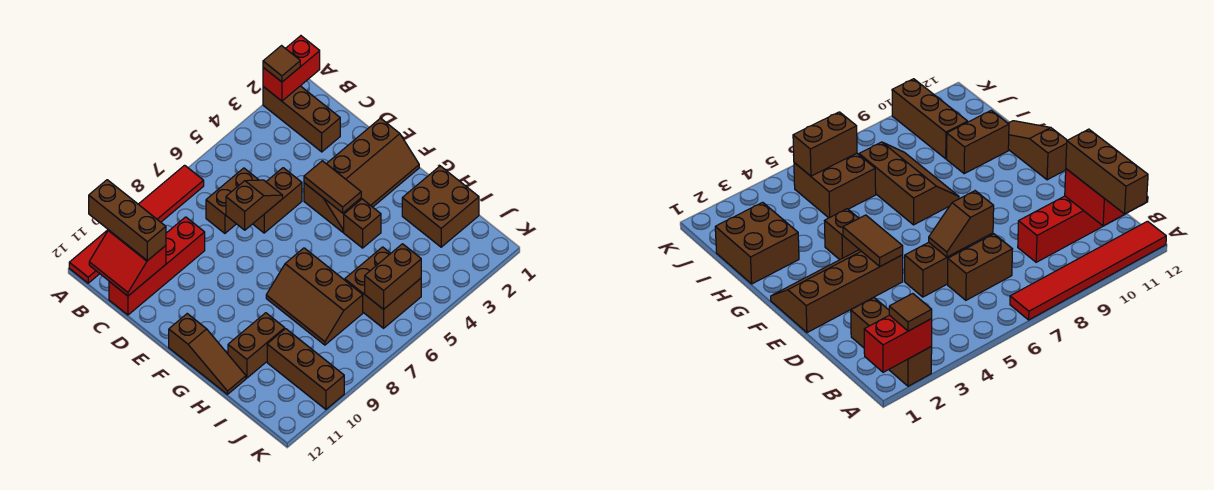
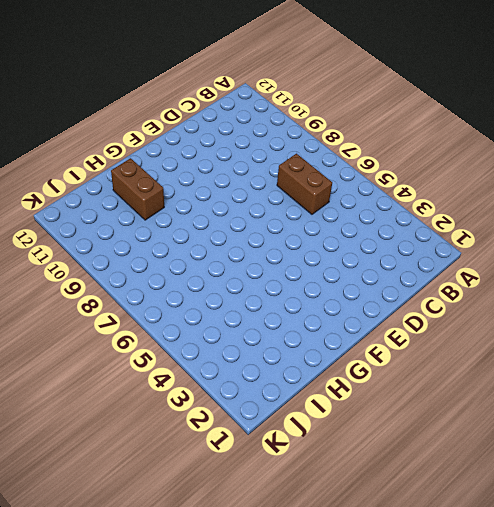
none -> brown 1x3 brick [263,86,340,152]
none -> red 1x6 tile [69,165,204,283]
none -> red 1x4 brick [109,217,205,315]

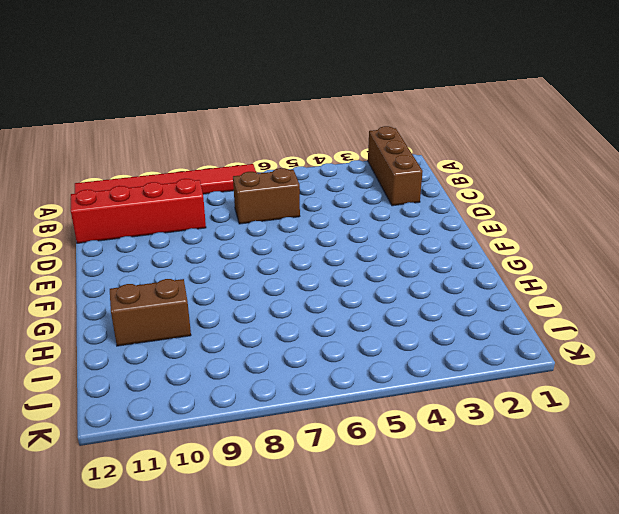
none -> brown 1x2 brick [253,168,302,233]
none -> brown 2x4 slope [304,118,419,232]
none -> brown 1x3 slope [169,314,246,394]

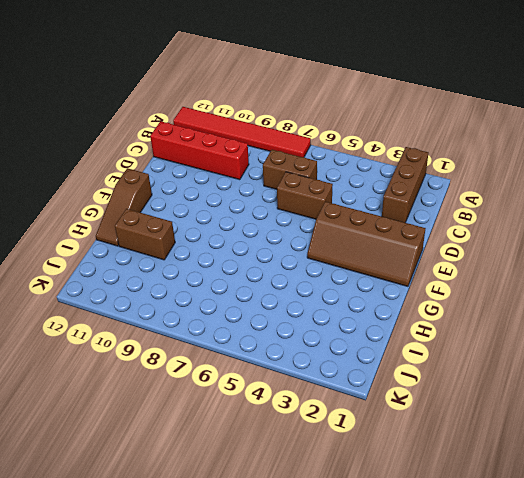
none -> brown 1x1 brick [344,199,381,248]
none -> brown 2x3 slope [266,248,363,345]
none -> brown 2x2 brick [402,166,479,247]

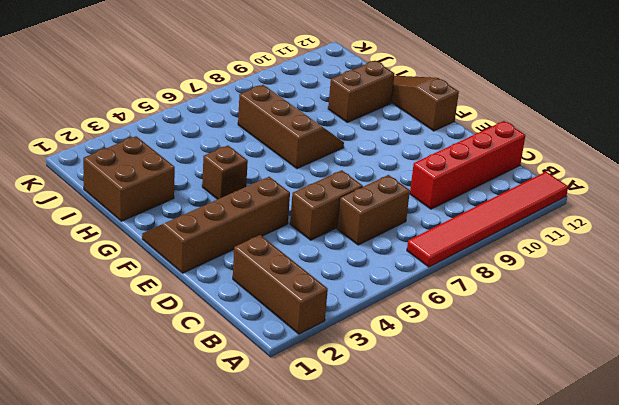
none -> brown 2x2 brick [345,247,421,328]
none -> brown 1x3 brick [267,329,344,409]
none -> red 1x2 brick [263,36,320,101]

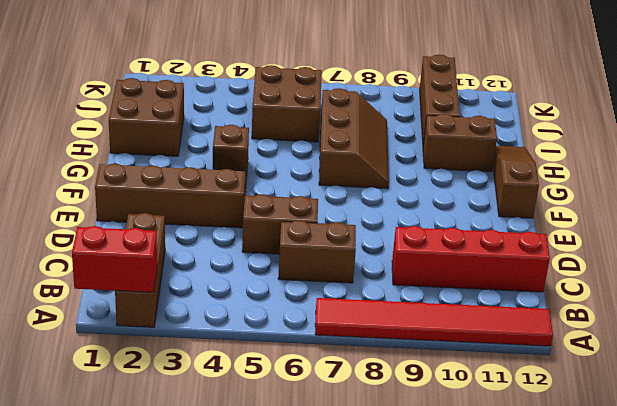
none -> red 2x2 slope [89,230,166,296]
none -> brown 1x2 slope [226,180,283,230]
none -> brown 1x2 tile [304,161,361,213]

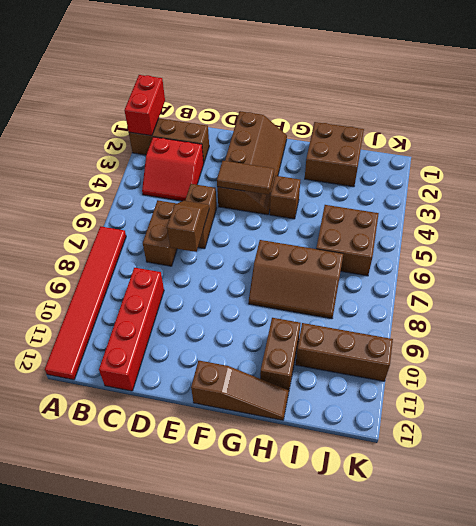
red 2x2 slope [142,137,204,201] -> red 2x2 slope moved to [89,230,166,296]
none -> brown 1x2 brick [365,244,421,309]
none -> brown 1x1 tile [263,46,300,82]
none -> brown 1x3 brick [89,180,166,261]

